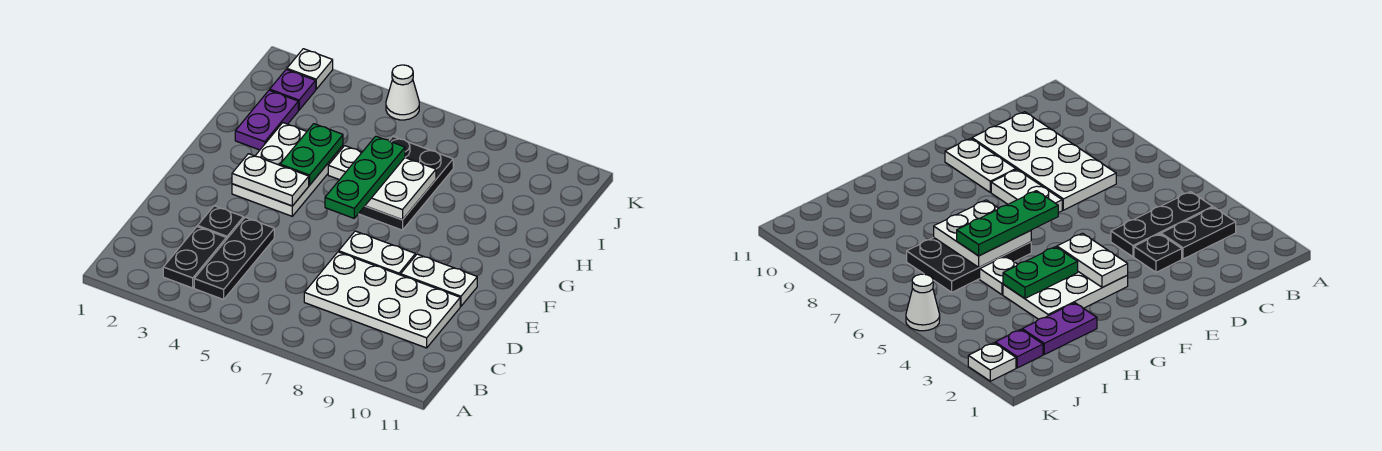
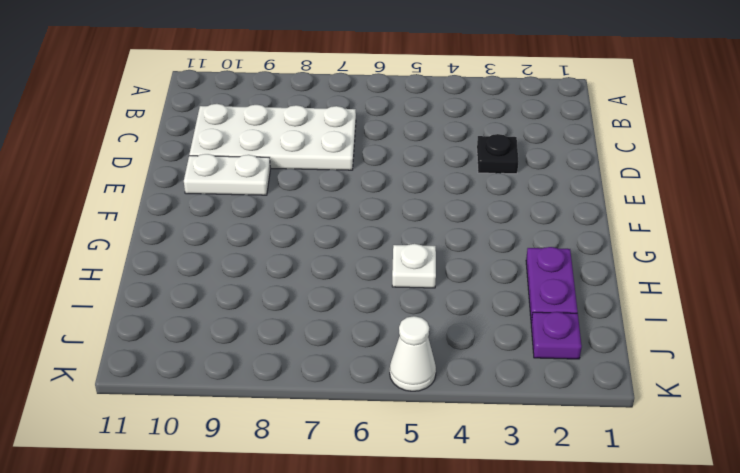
none -> black 1x2 plate [163,227,226,288]
none -> black 1x3 plate [194,217,274,300]
none -> white 1x2 plate [339,231,415,275]

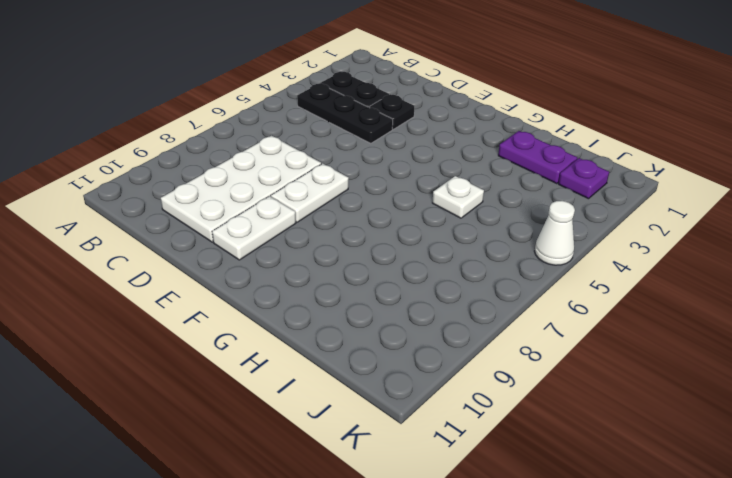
none -> white 2x3 plate [232,123,343,216]
none -> black 2x3 plate [359,137,453,230]
none -> white 1x1 plate [287,49,333,89]

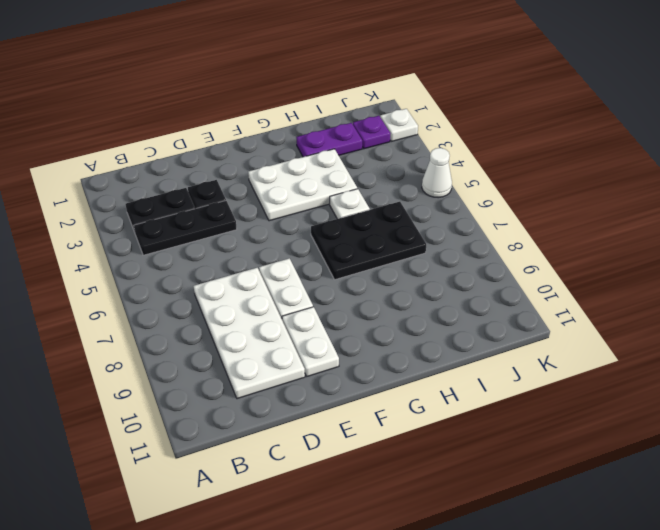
none -> white 1x2 plate [232,154,309,206]
none -> green 1x2 plate [280,124,343,185]
none -> white 2x2 plate [365,158,436,220]

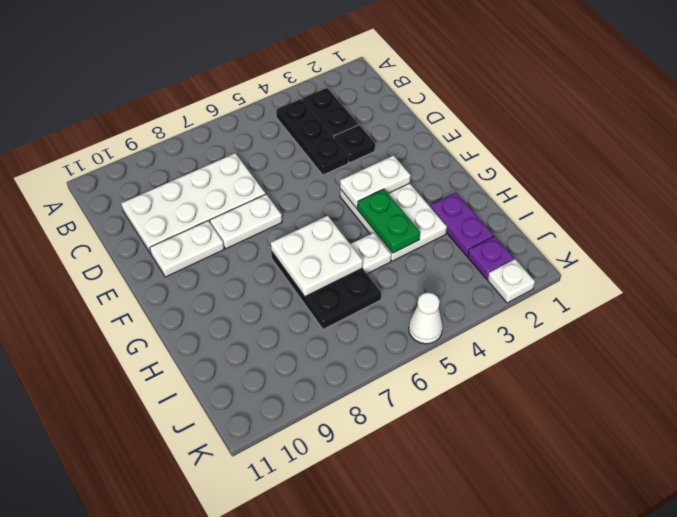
none -> green 1x3 plate [325,136,405,218]

